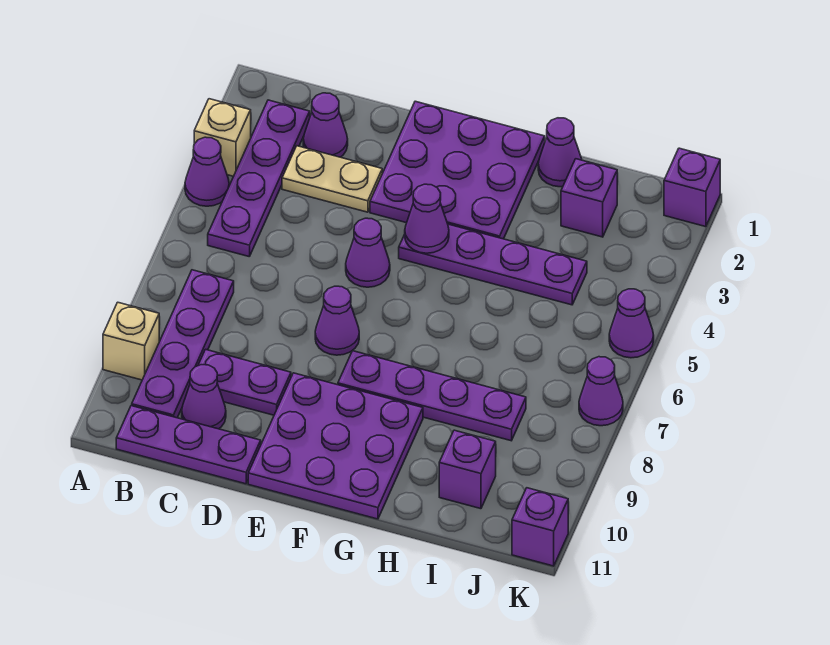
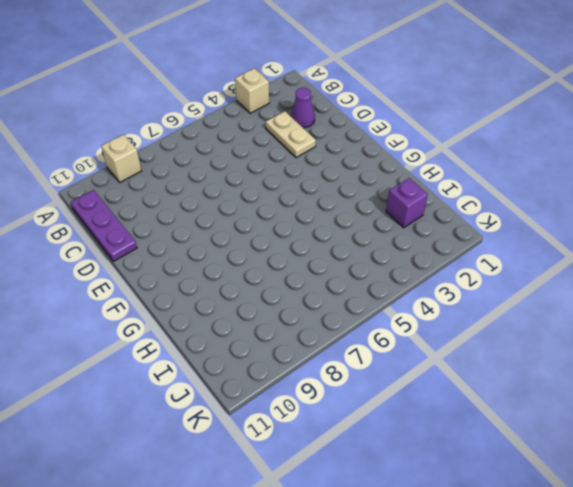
none -> purple 1x1 cone [185,137,229,206]
none -> purple 1x4 plate [208,100,310,257]
none -> purple 1x4 plate [132,270,234,418]

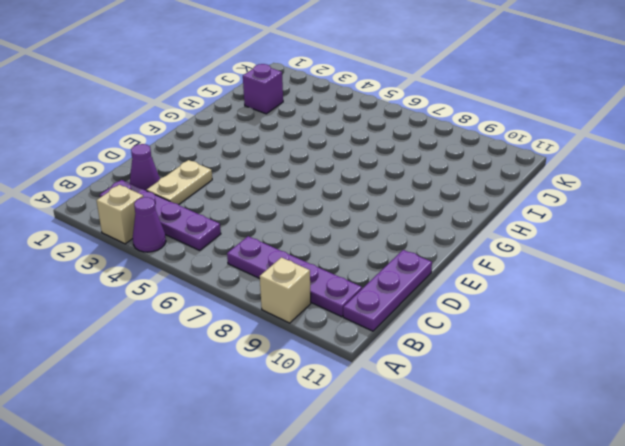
none -> purple 1x2 plate [198,349,291,415]
none -> purple 1x1 cone [182,365,226,429]
none -> purple 3x3 plate [370,101,545,239]

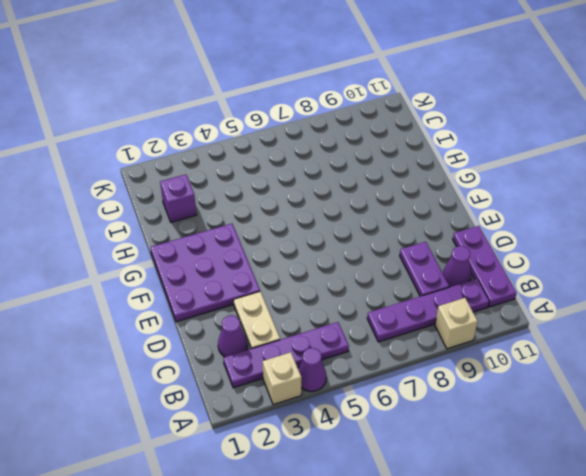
none -> purple 1x1 cone [346,218,390,287]
none -> purple 1x1 cone [315,286,359,355]
none -> purple 3x3 plate [248,373,423,519]

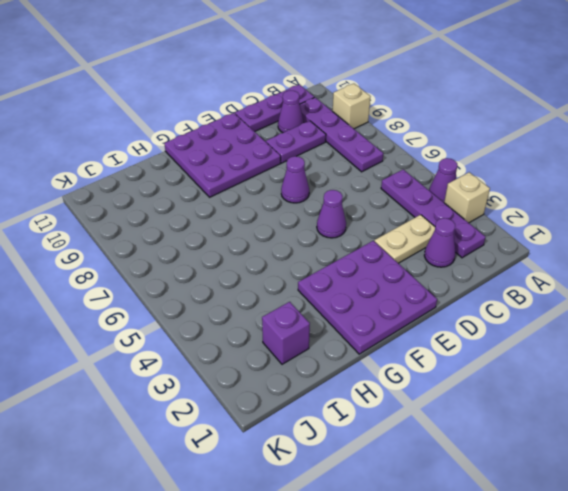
none -> purple 1x4 plate [399,224,587,305]
none -> purple 1x4 plate [338,351,526,441]
none -> purple 1x1 cone [538,118,582,187]

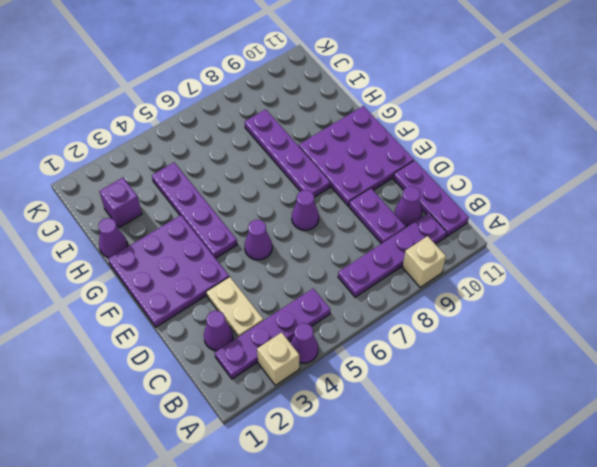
none -> purple 1x1 brick [439,430,496,509]
none -> purple 1x1 brick [664,148,720,227]
none -> purple 1x1 cone [609,289,654,358]

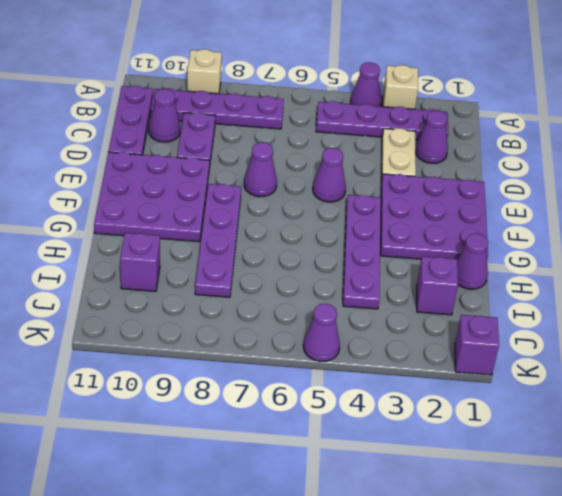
none -> purple 1x1 cone [579,357,623,426]
none -> purple 1x1 brick [512,488,568,566]
none -> purple 1x1 cone [405,184,449,253]

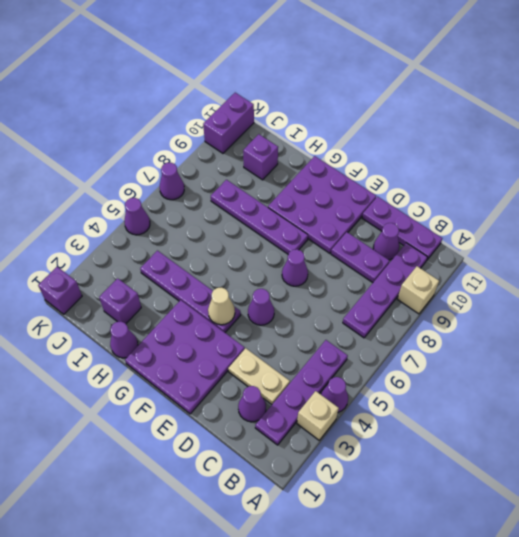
tan 1x1 cone [208,288,235,325] -> purple 1x1 cone [405,184,449,253]
purple 1x2 brick [203,93,254,153] -> purple 1x1 brick [512,488,568,566]

